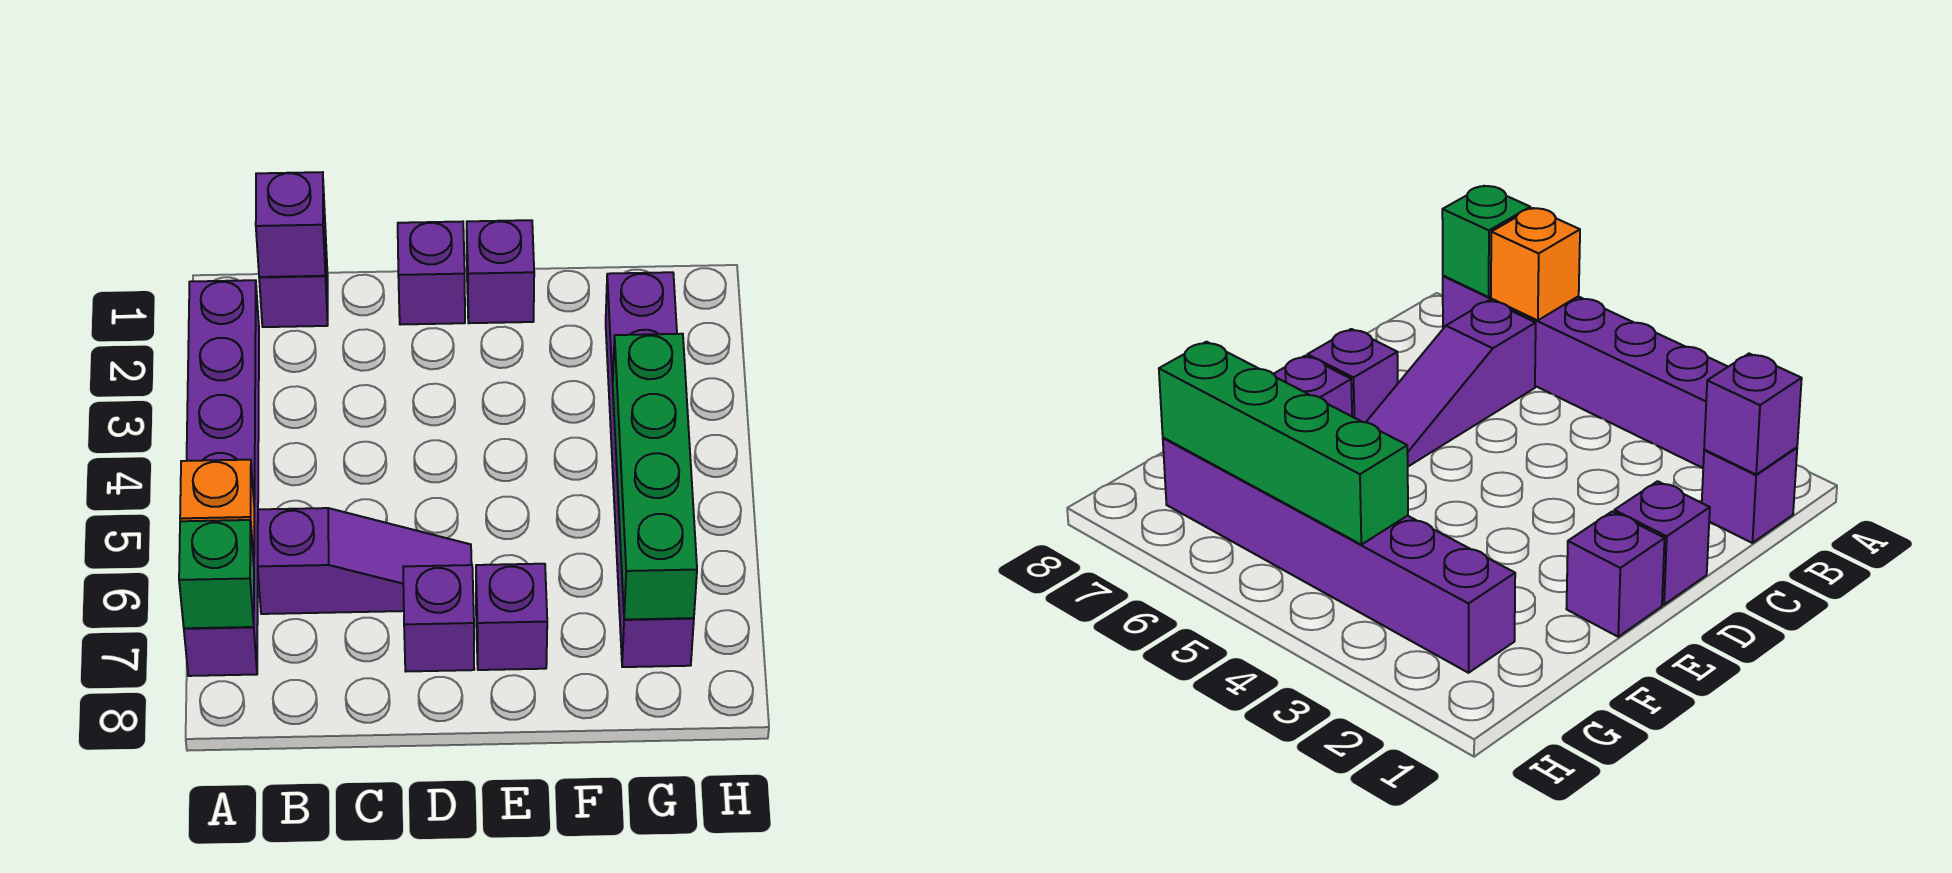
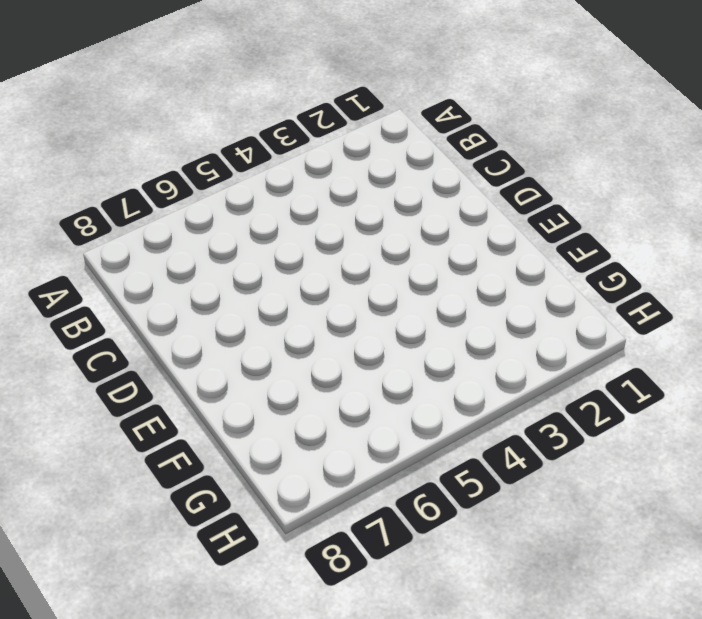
none -> purple 1x6 brick [184,280,259,676]
none -> purple 1x1 brick [259,230,328,327]
none -> purple 1x3 slope [258,508,472,614]

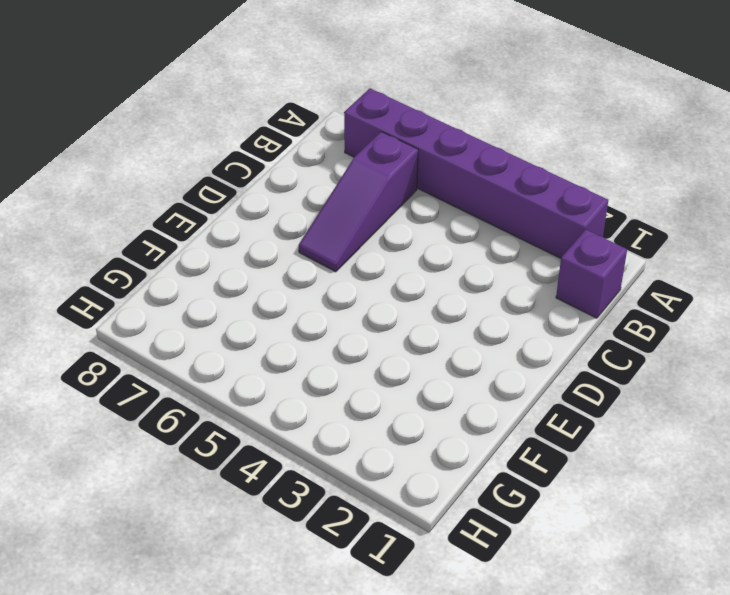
none -> purple 1x1 brick [398,221,465,325]
none -> purple 1x1 brick [403,565,474,671]
none -> purple 1x1 brick [467,220,534,323]

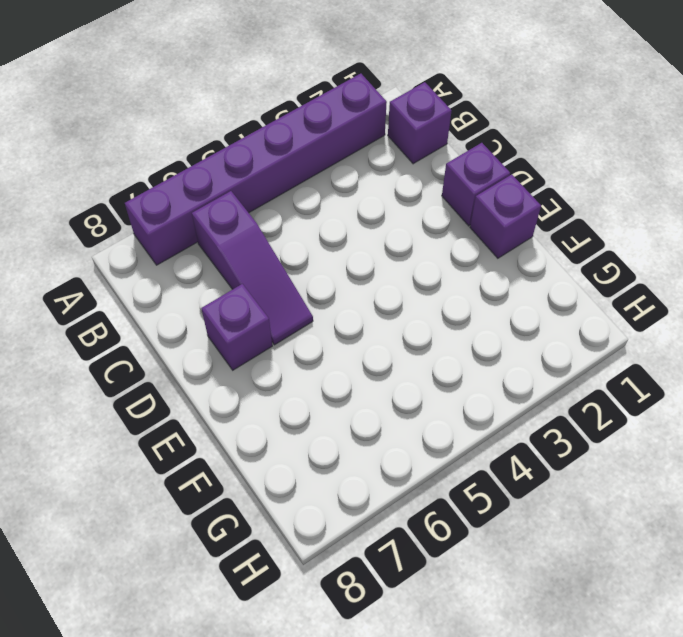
none -> purple 1x1 brick [476,564,547,670]
none -> purple 1x6 brick [606,272,694,667]
none -> orange 1x1 brick [180,460,254,561]

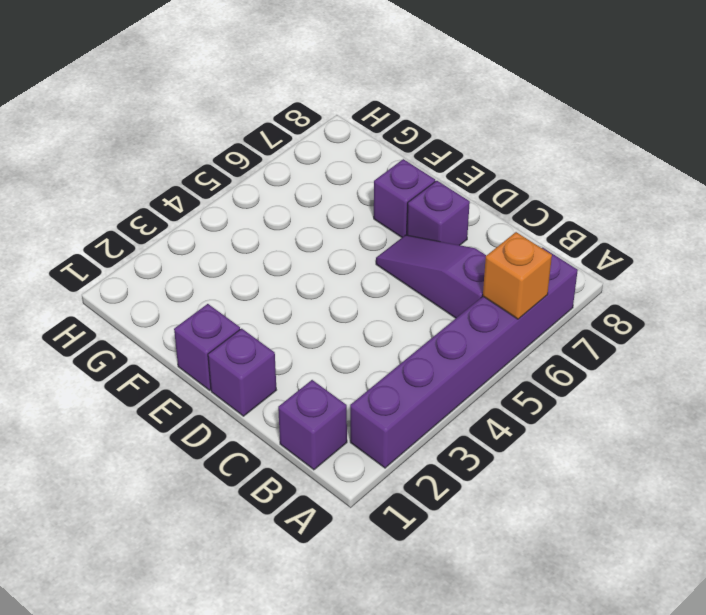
none -> purple 1x6 brick [606,272,694,667]
none -> green 1x1 brick [179,520,254,628]
none -> purple 1x1 brick [256,172,325,277]

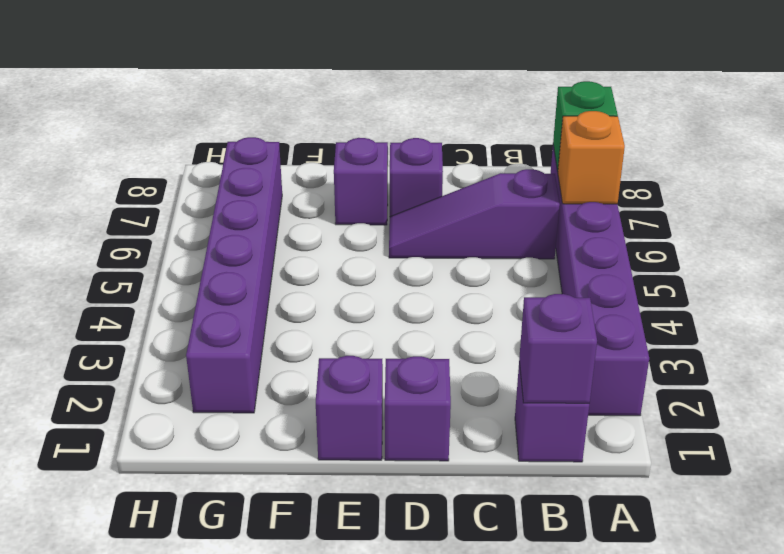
none -> green 1x4 brick [613,334,697,620]

